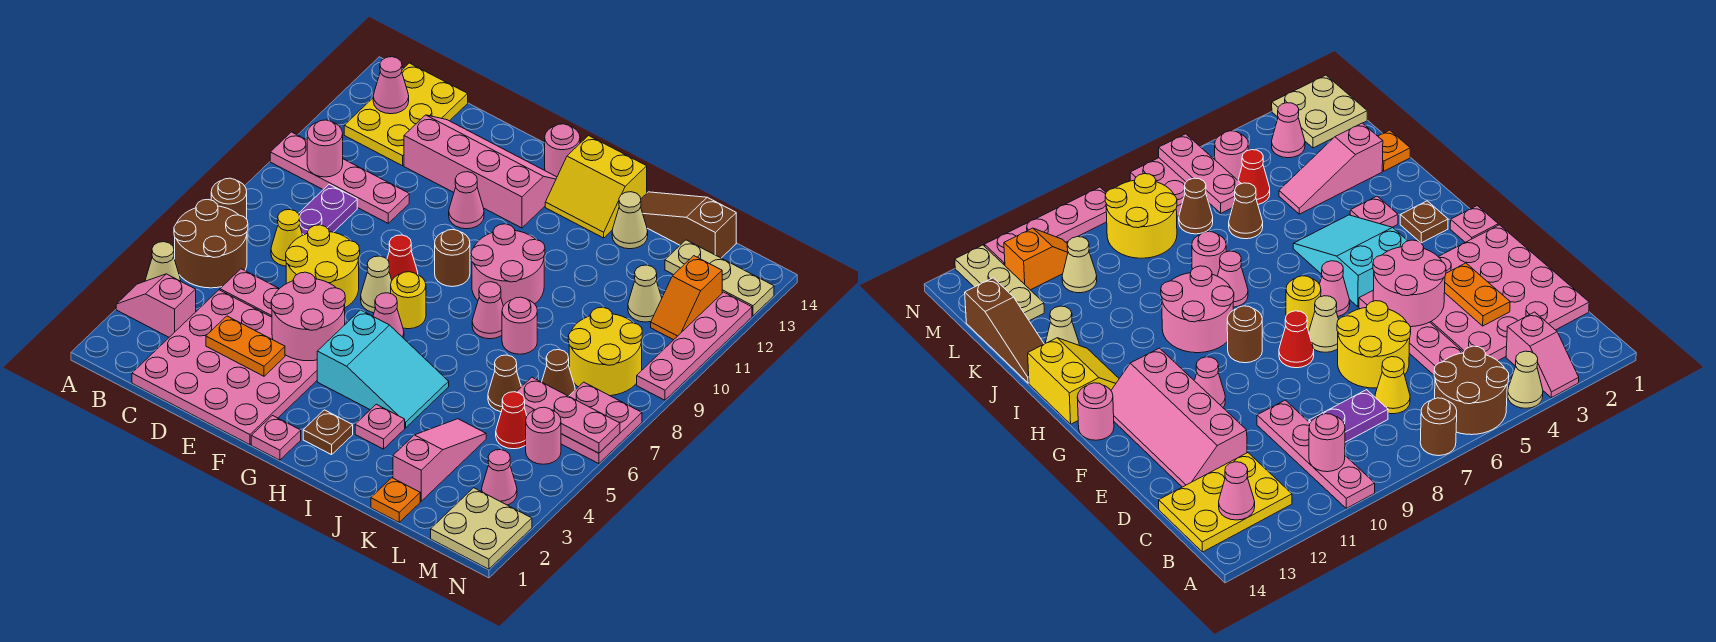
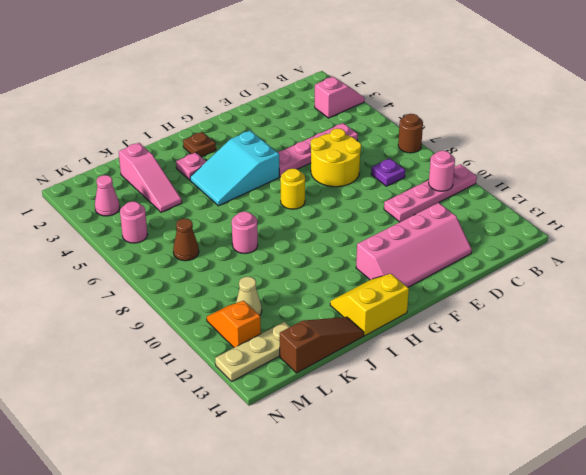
purple 1x1 plate [371,158,405,186] -> purple 1x2 plate [298,184,357,235]
none -> tan 1x1 cone [145,242,181,281]
none -> brown 2x2 round brick [174,200,248,288]
none -> yellow 2x3 plate [344,63,468,166]
none -> pink 4x4 plate [132,290,317,445]

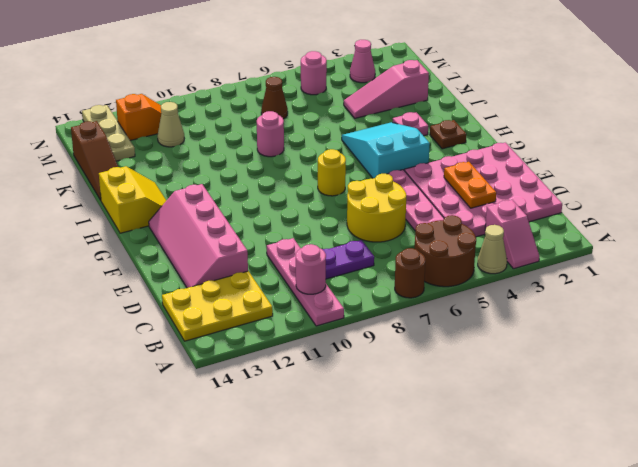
none -> yellow 1x1 cone [271,210,302,266]
none -> tan 1x1 cone [361,256,392,313]
none -> red 1x1 cone [387,235,418,280]
none -> pink 1x1 cone [449,172,484,229]

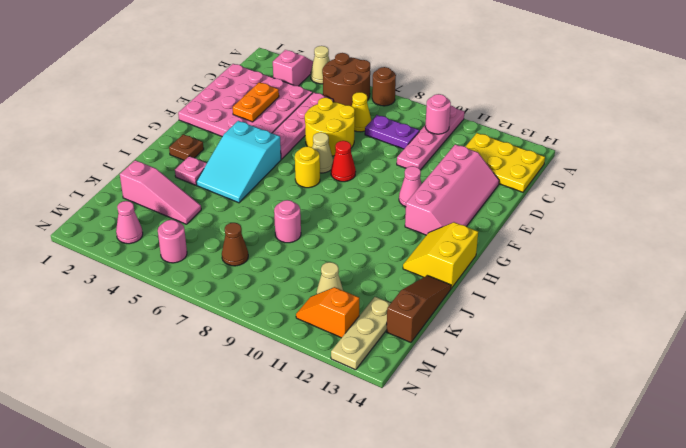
none -> pink 1x1 plate [251,416,301,460]
none -> pink 1x1 cone [373,293,404,338]
none -> brown 1x1 round brick [435,230,470,287]
none -> pink 1x1 round brick [545,124,580,177]

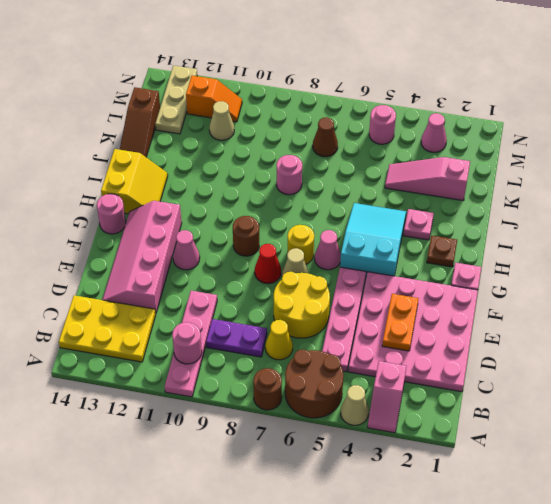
none -> pink 2x2 round brick [471,224,545,306]
none -> pink 1x1 cone [472,282,503,339]
none -> tan 1x1 cone [612,192,648,249]
none -> orange 1x1 plate [371,478,420,522]

